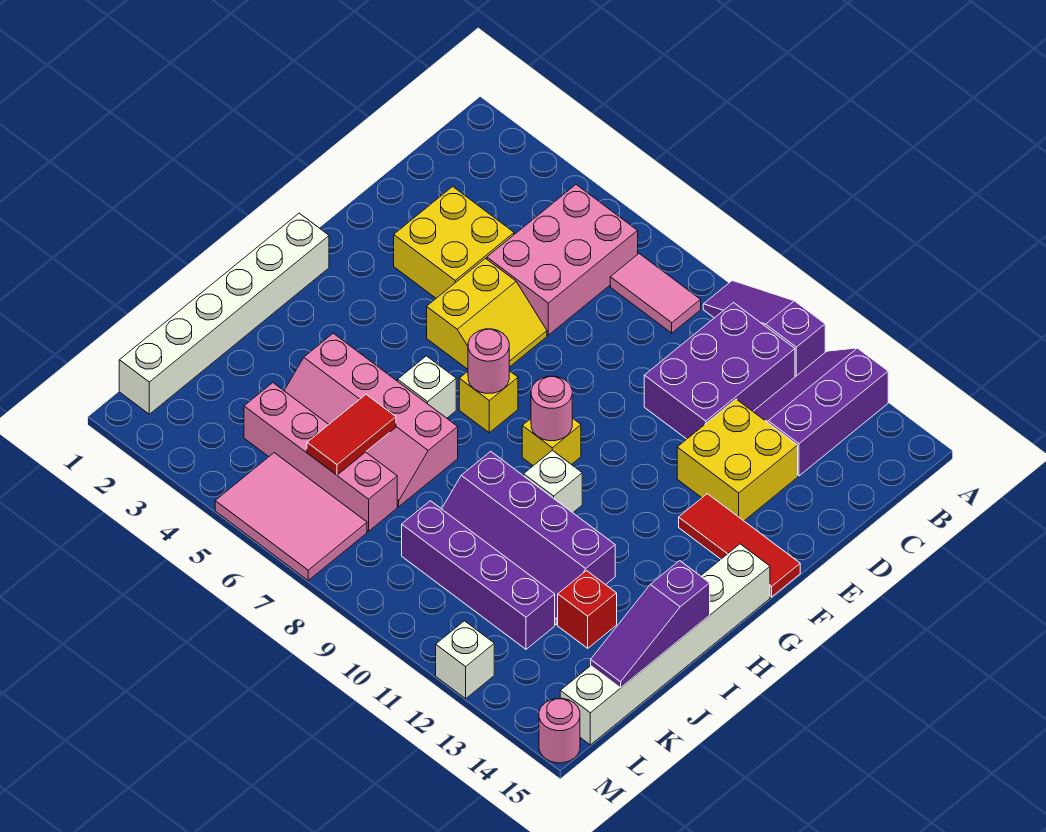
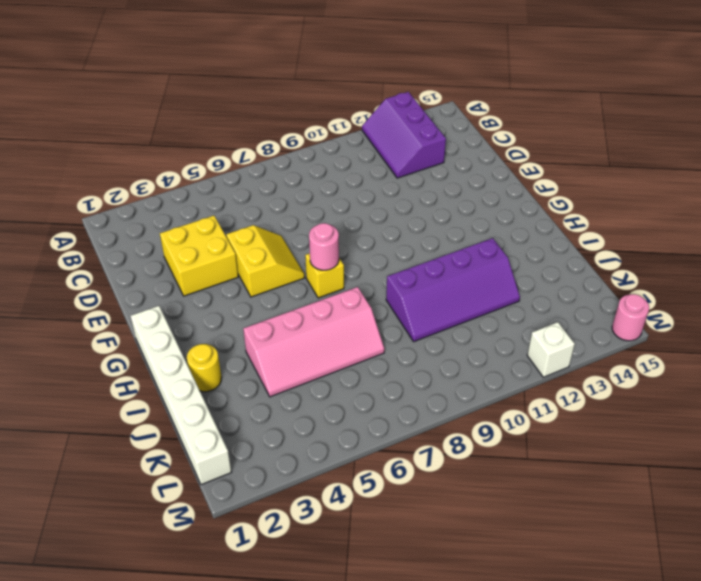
yellow 1x1 round brick [187,344,222,392] -> none
none -> purple 1x3 slope [703,281,825,377]
none -> pink 2x3 brick [487,185,638,335]
none -> pink 1x2 tile [610,254,701,333]

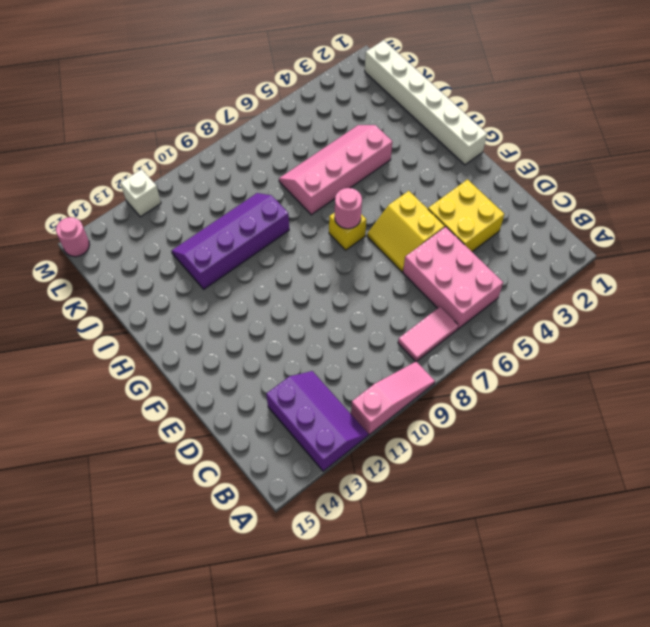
pink 1x3 slope [351,361,435,435] -> purple 1x3 slope [703,281,825,377]
none -> purple 2x3 brick [644,303,795,439]
none -> yellow 2x2 brick [677,399,798,521]
none -> red 1x3 tile [679,494,800,597]

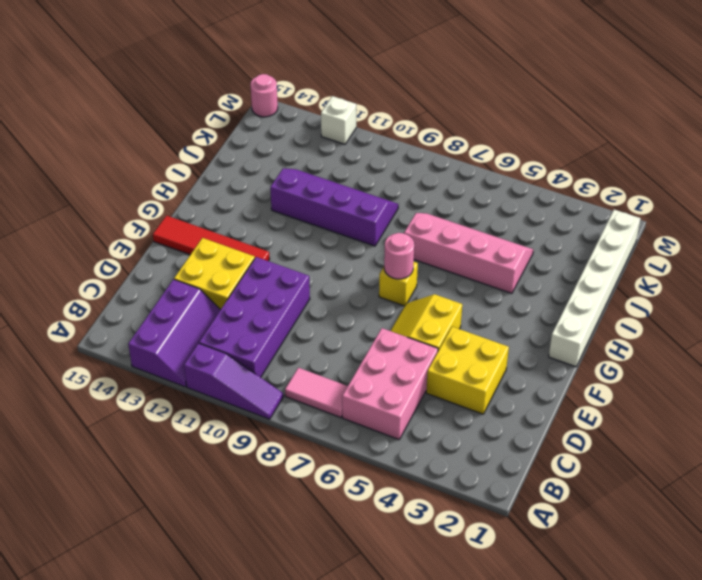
purple 2x4 brick [199,257,310,377] -> purple 2x3 brick [644,303,795,439]
red 1x4 tile [153,216,270,261] -> red 1x3 tile [679,494,800,597]
none -> yellow 1x1 brick [522,418,581,466]
none -> white 1x6 brick [560,544,770,745]
none -> white 1x1 brick [398,356,456,418]

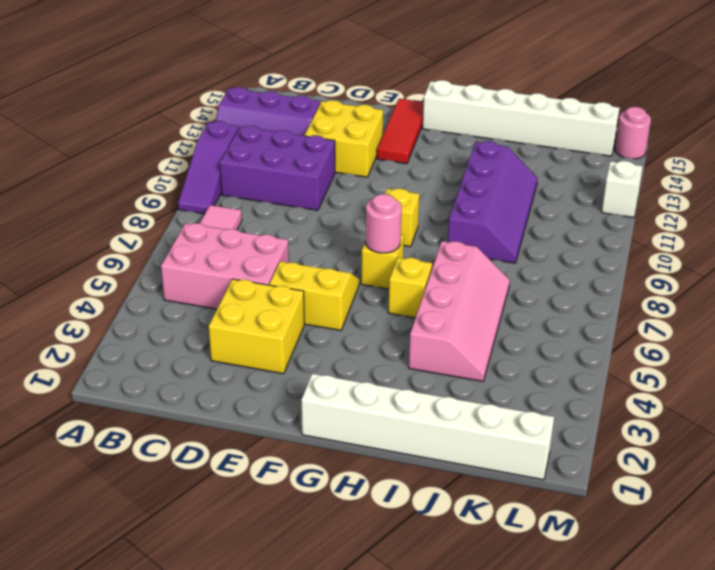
yellow 1x1 brick [388,257,432,318] -> white 1x1 brick [398,356,456,418]
none -> white 1x1 brick [524,450,582,513]
none -> red 1x1 brick [558,571,617,648]
none -> pink 1x4 brick [244,383,397,531]

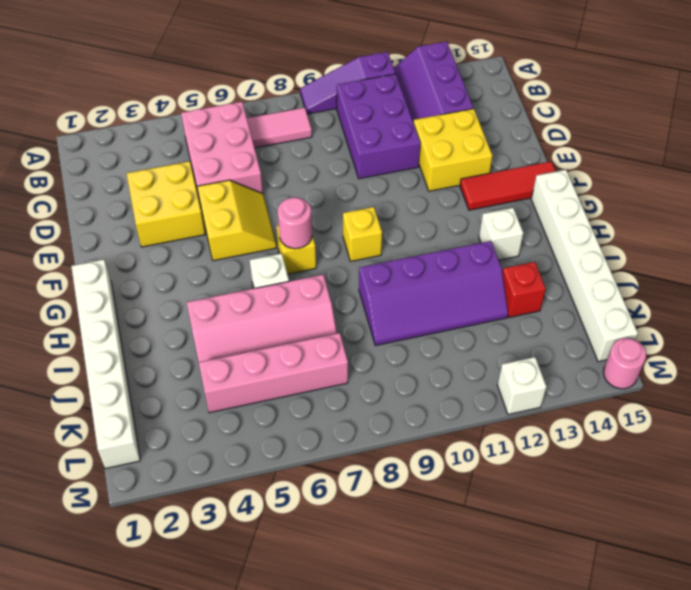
white 1x1 brick [479,208,523,260] -> white 1x1 brick moved to [524,450,582,513]
none -> purple 1x4 brick [402,501,555,649]
none -> pink 2x3 tile [215,453,367,580]
none -> pink 1x1 round brick [531,376,572,441]

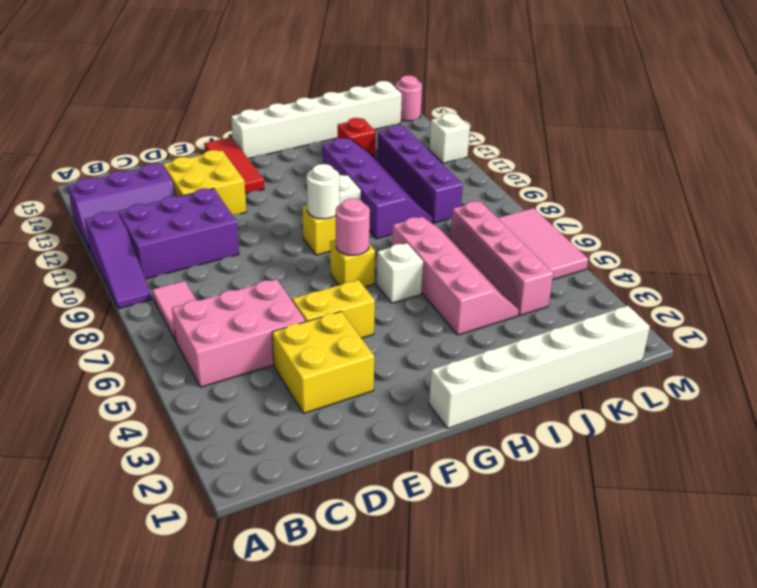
white 1x1 round brick [307,164,340,219] -> pink 1x1 round brick [531,376,572,441]
none -> purple 1x3 slope [591,561,710,688]
none -> red 1x2 tile [307,395,396,475]

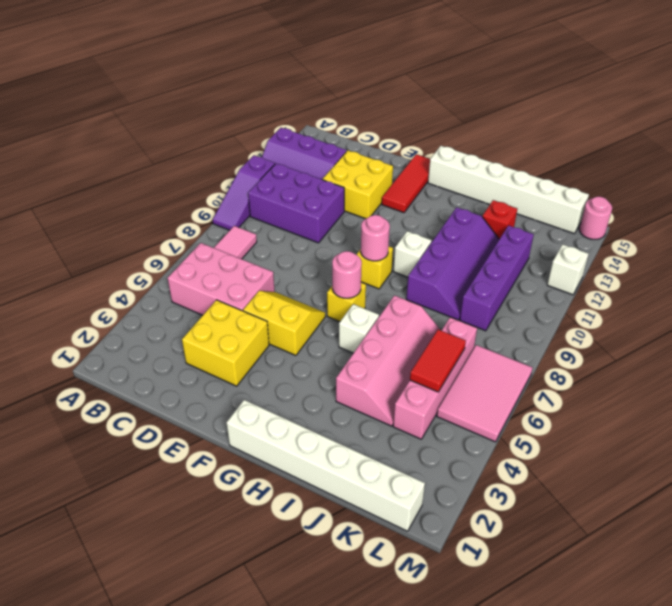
red 1x2 tile [410,330,466,392] -> red 1x2 tile turned to [307,395,396,475]
none -> purple 1x3 slope [591,561,710,688]

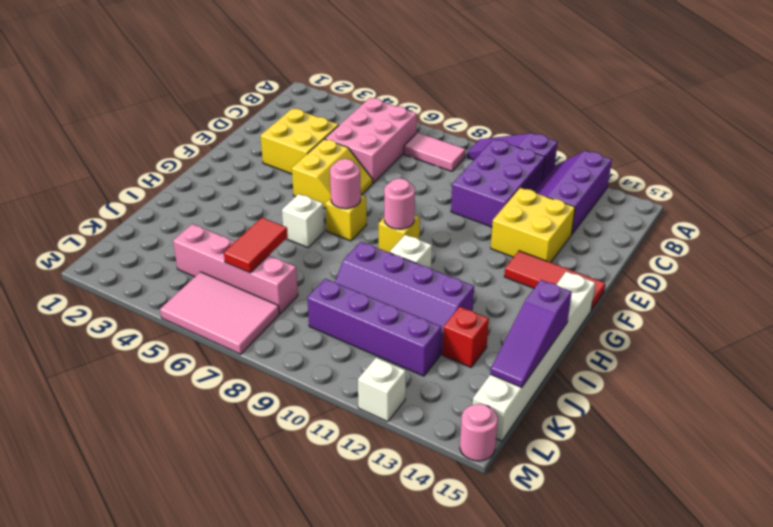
none -> white 1x6 brick [119,213,329,414]
none -> pink 2x4 slope [284,333,458,507]

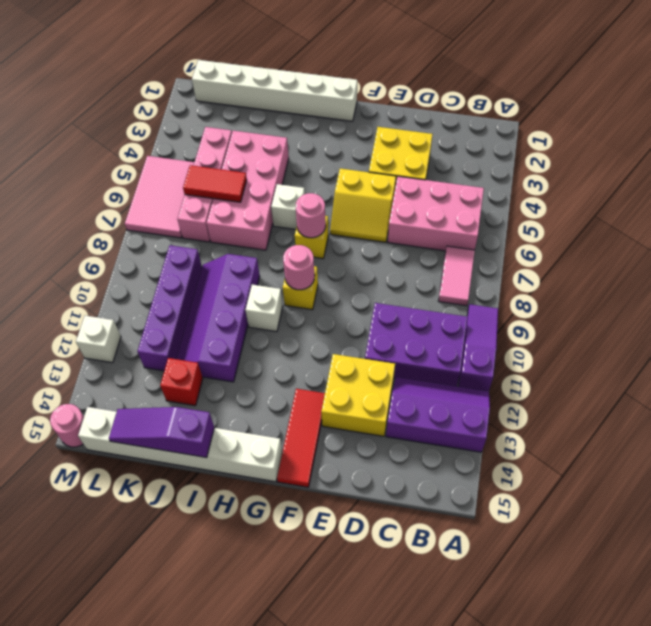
pink 2x4 brick [207,131,289,250] -> pink 2x4 slope [284,333,458,507]

